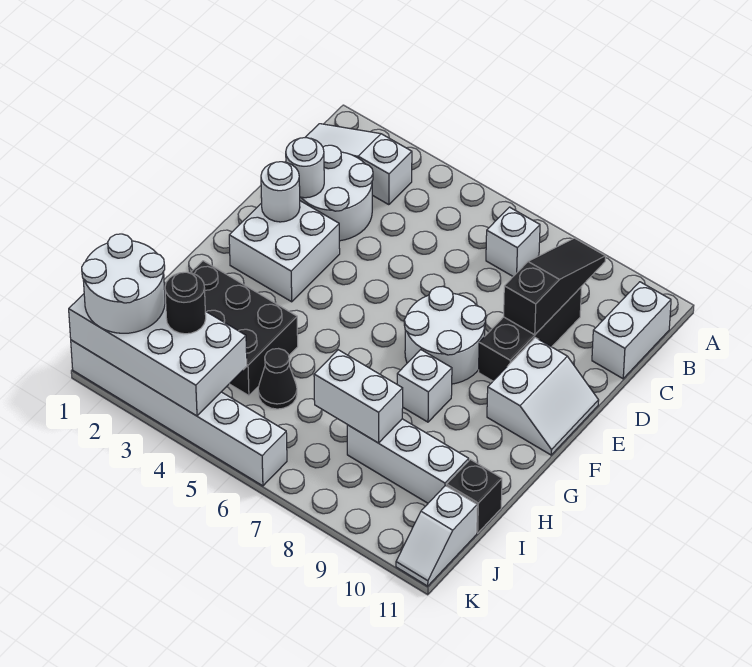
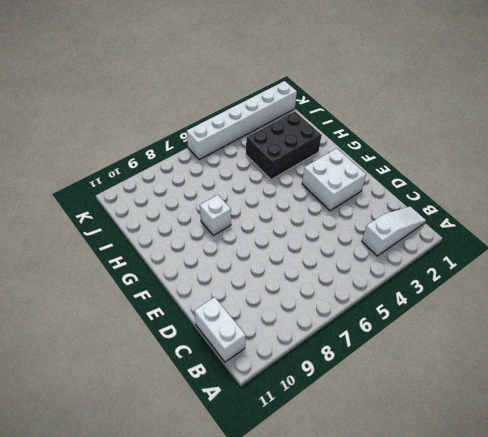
none -> white 1x1 brick [486,207,540,276]
none -> white 2x2 round brick [300,145,373,241]
none -> black 1x3 brick [479,287,582,381]

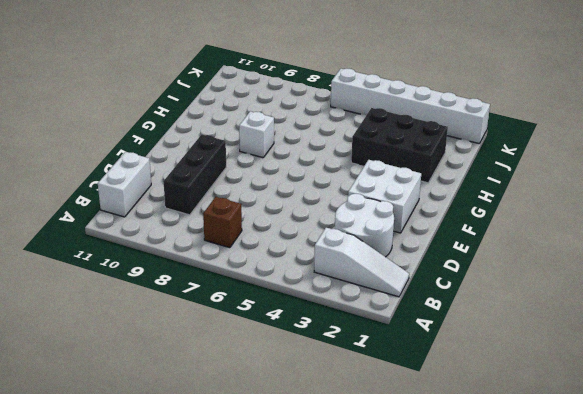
brown 1x1 brick [203,197,242,248] -> white 1x1 brick [486,207,540,276]
none -> white 2x2 round brick [404,286,486,384]
none -> white 2x2 slope [487,338,599,455]
none -> black 1x1 cone [258,349,297,409]

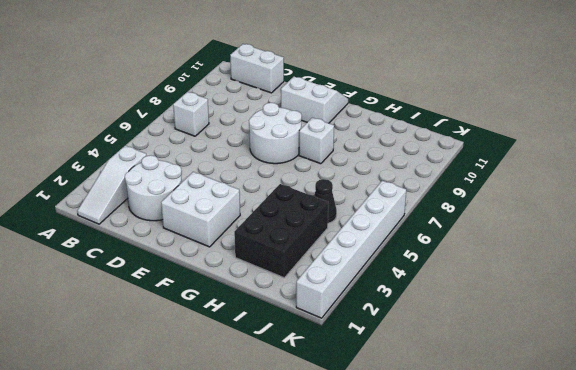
none -> black 1x3 brick [479,287,582,381]
none -> white 1x3 brick [347,419,469,503]
none -> black 1x1 brick [447,459,502,533]

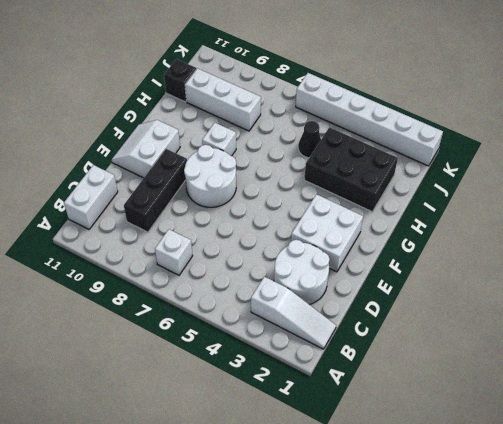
none -> white 1x2 slope [396,486,477,586]
none -> black 1x3 slope [504,238,606,335]
none -> white 1x1 round brick [286,138,324,198]

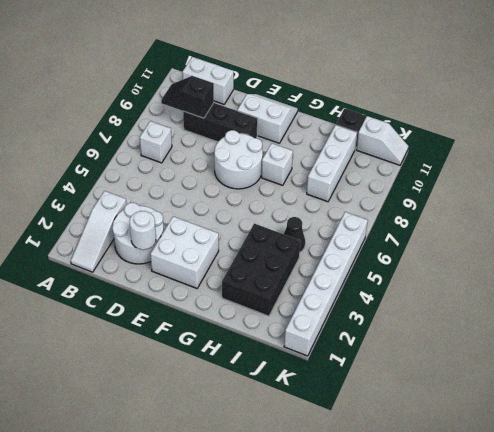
black 1x2 slope [161,76,214,118] -> black 1x3 slope [504,238,606,335]
none -> white 1x1 round brick [261,162,300,222]
none -> white 1x2 brick [314,350,403,443]
none -> white 2x4 brick [69,287,247,416]

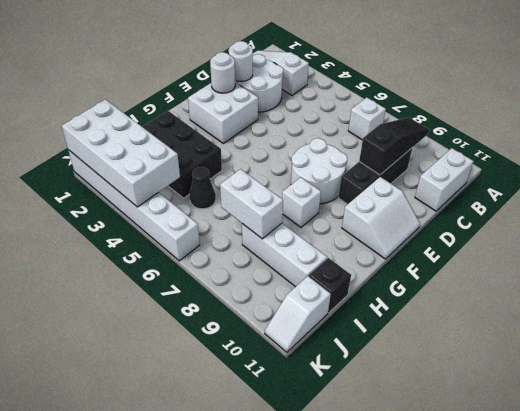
none -> white 2x2 round brick [82,234,165,333]
none -> black 1x1 round brick [165,272,206,334]

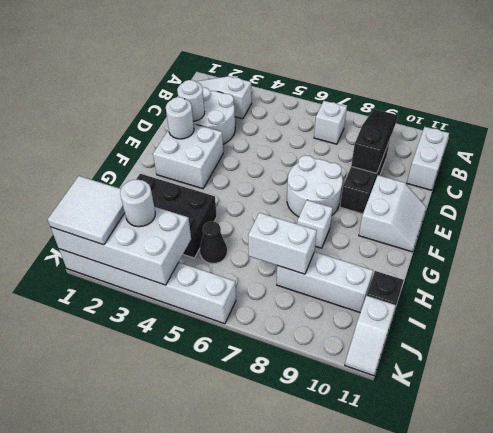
white 2x2 tile [48,176,125,245] -> white 2x2 round brick [82,234,165,333]
white 1x1 round brick [120,180,155,227] -> black 1x1 round brick [165,272,206,334]

